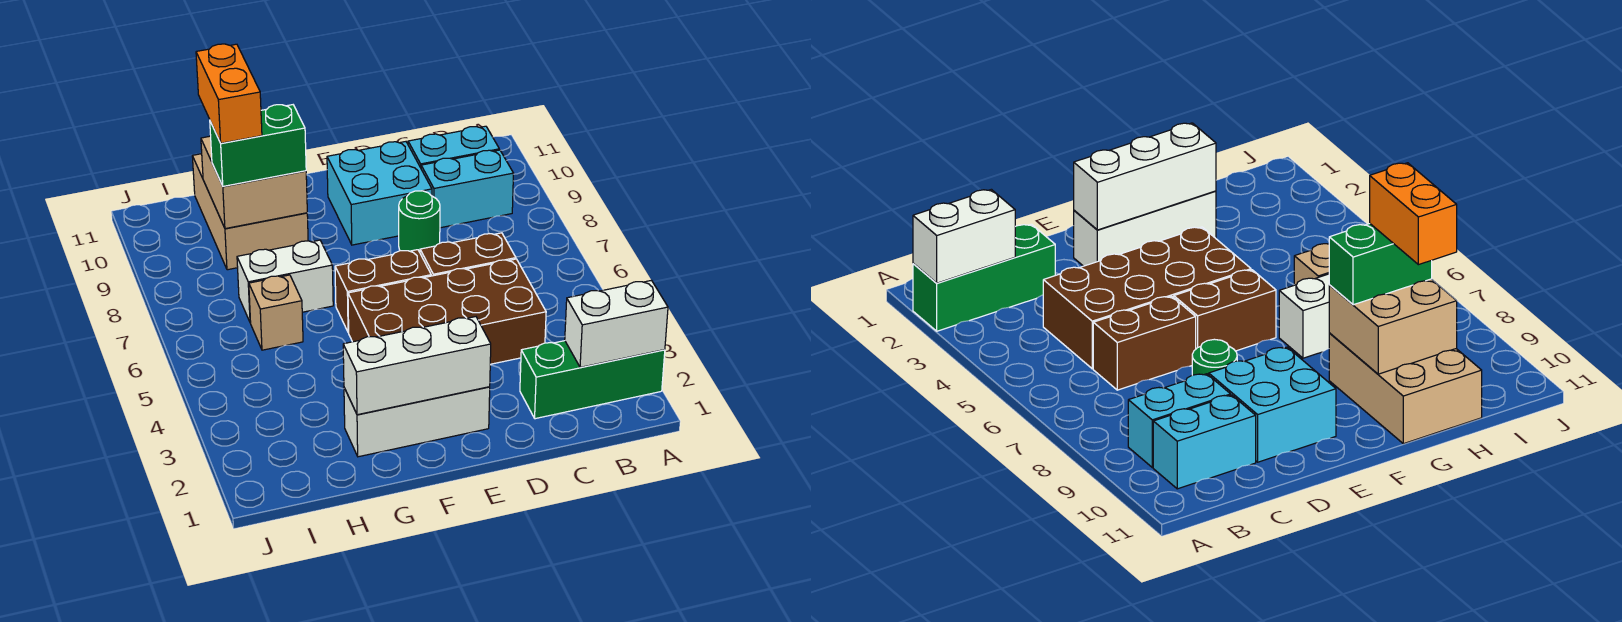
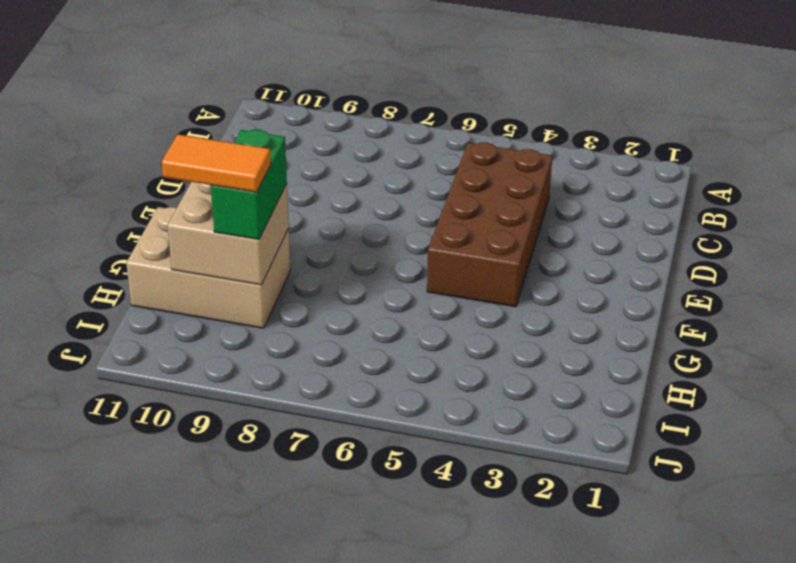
orange 1x2 tile [162,134,271,192] -> orange 1x2 brick [196,44,262,143]
none -> green 1x3 brick [520,341,665,419]
none -> cyan 1x2 brick [421,150,514,228]
none -> cyan 1x2 brick [408,126,499,168]

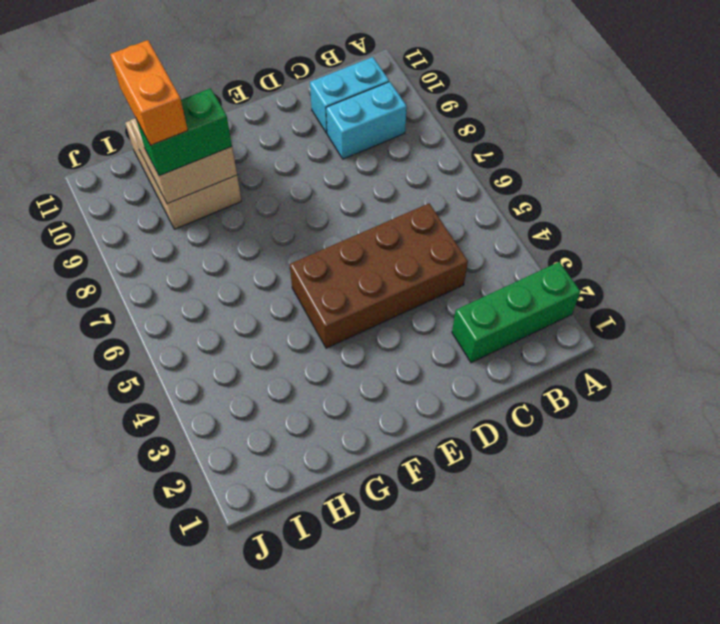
none -> brown 1x2 brick [420,233,516,276]
none -> green 1x1 round brick [399,191,440,252]
none -> cyan 2x2 brick [327,142,432,245]

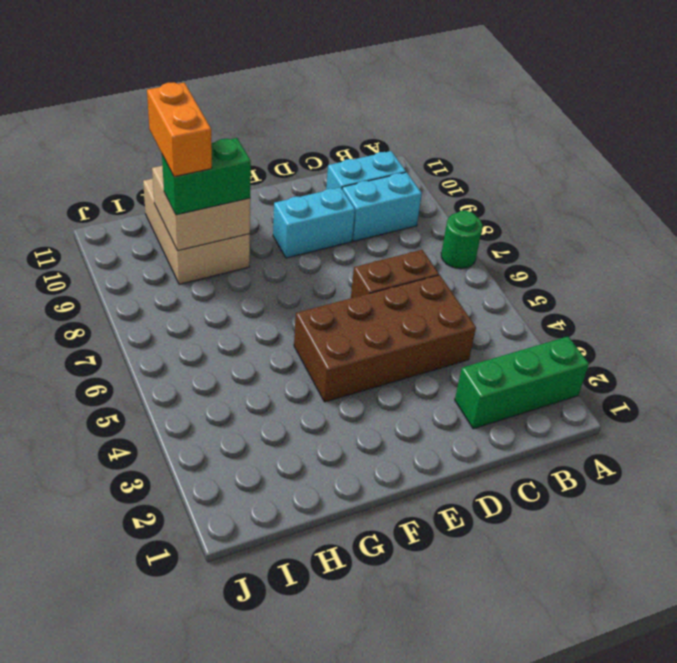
green 1x1 round brick [441,211,482,269] -> green 1x1 round brick moved to [399,191,440,252]
cyan 1x2 brick [273,187,355,258] -> cyan 2x2 brick [327,142,432,245]
none -> white 1x3 brick [344,387,490,457]
none -> brown 1x2 brick [335,250,431,333]
none -> white 1x2 brick [237,240,333,323]

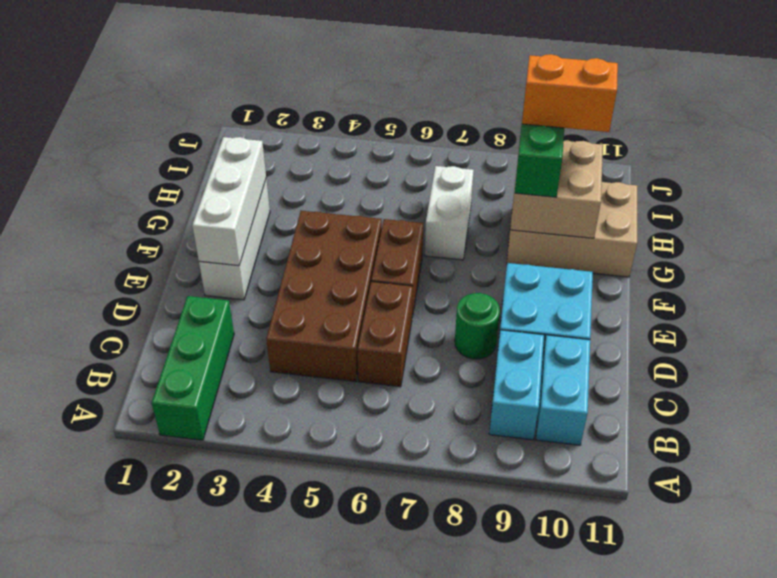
none -> tan 1x1 brick [249,275,303,350]
none -> white 1x2 brick [565,280,668,367]

